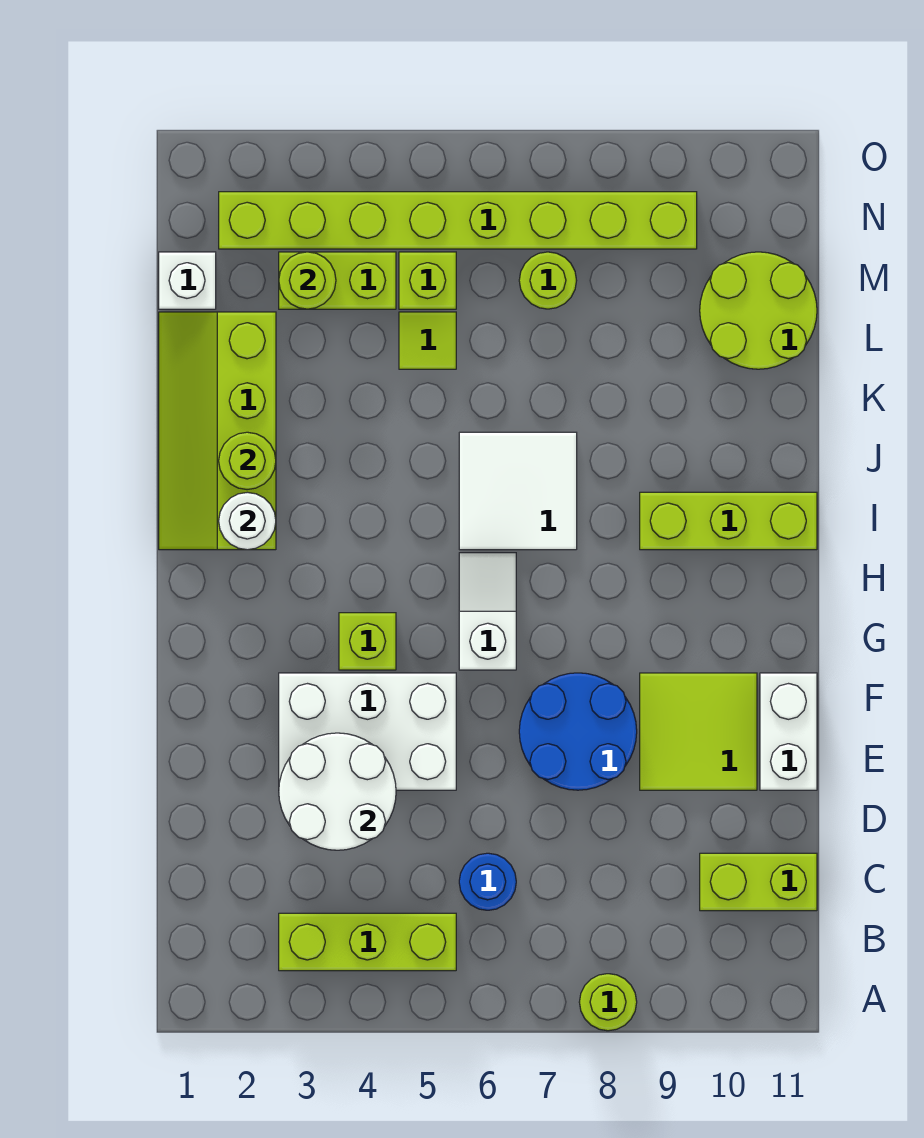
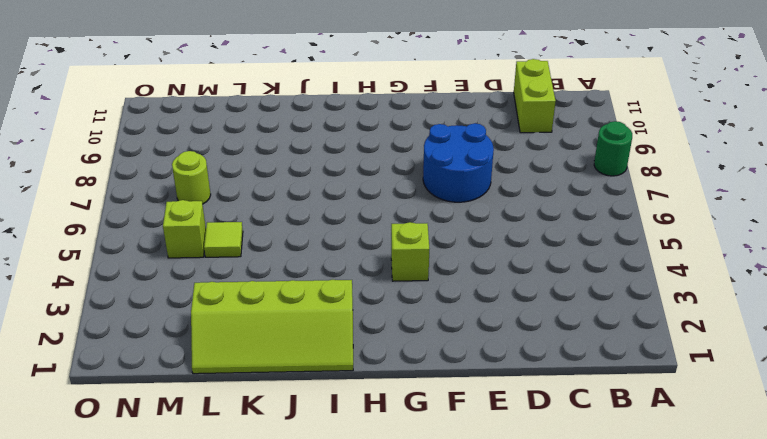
green 1x1 round brick [594,121,632,176] -> lime 1x1 round brick [579,974,637,1031]
none -> lime 1x3 brick [279,913,456,971]
none -> blue 1x1 round brick [459,853,516,910]
none -> white 2x3 brick [279,673,456,790]

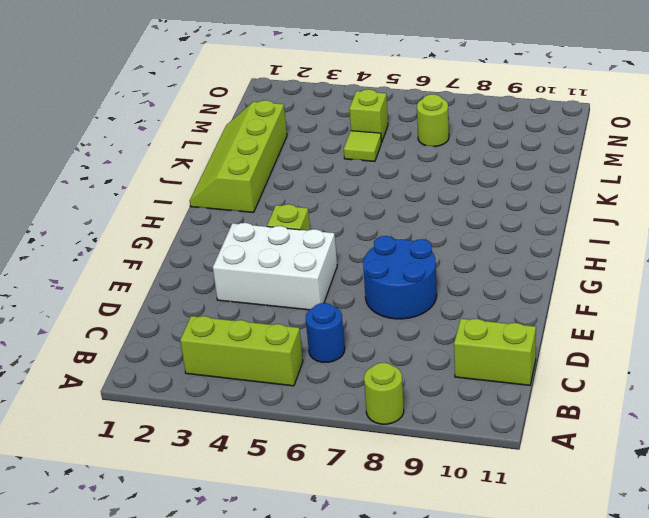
none -> lime 2x2 tile [640,673,757,790]
none -> white 1x2 brick [760,673,817,790]
none -> white 1x2 slope [459,553,516,670]

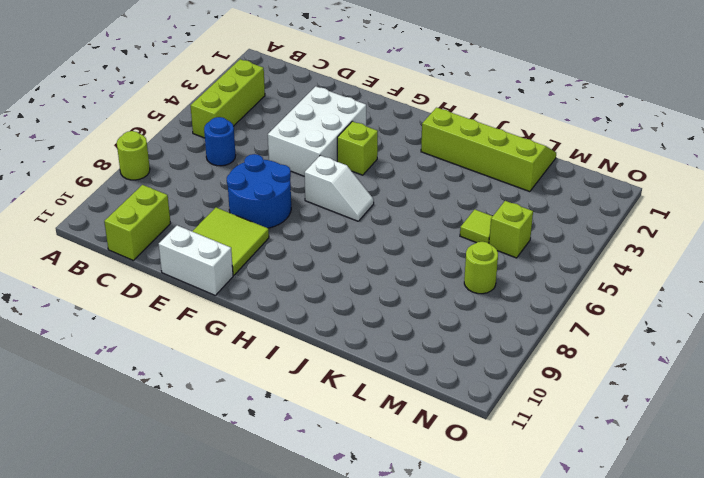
none -> white 2x2 tile [459,432,577,550]
none -> lime 1x3 brick [640,492,817,550]
none -> lime 2x2 round brick [700,252,817,369]

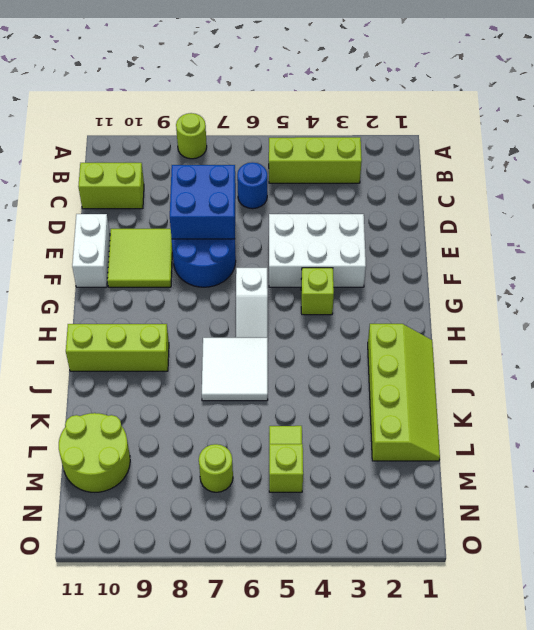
blue 2x2 brick [170,165,236,239] -> none
none -> white 1x1 brick [159,252,216,309]
none -> lime 1x2 brick [279,252,396,309]
none -> lime 1x8 brick [219,192,697,249]

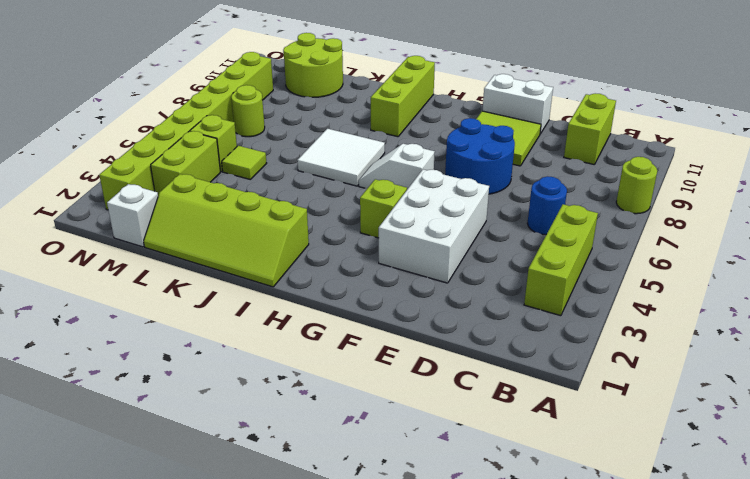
none -> white 2x2 round brick [279,733,396,850]
none -> white 1x1 round brick [219,492,276,550]
none -> lime 1x1 round brick [219,432,276,490]

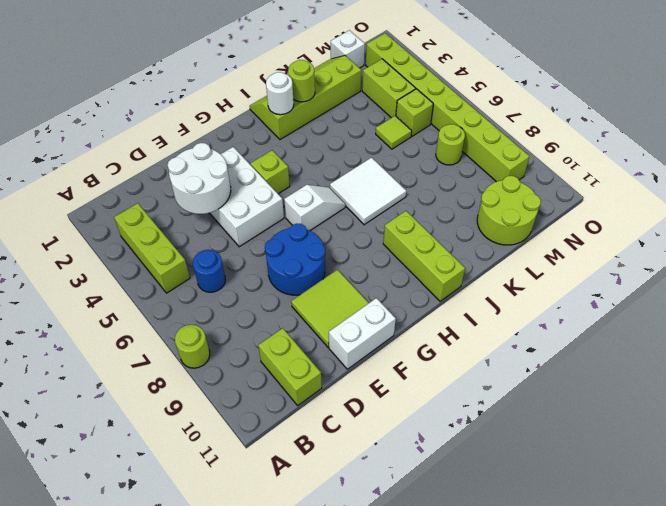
none -> lime 1x1 round brick [279,252,336,309]

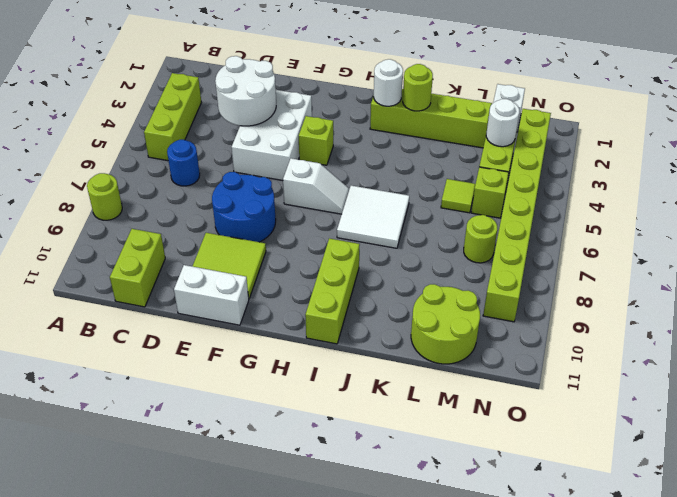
white 1x1 round brick [486,99,519,147] -> lime 1x1 round brick [279,252,336,309]

